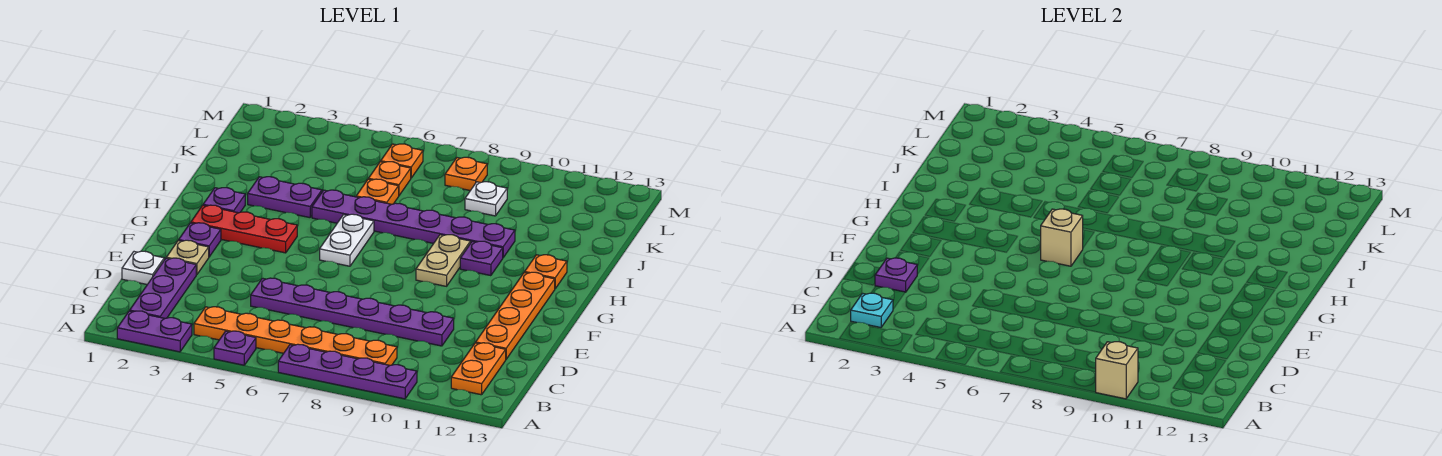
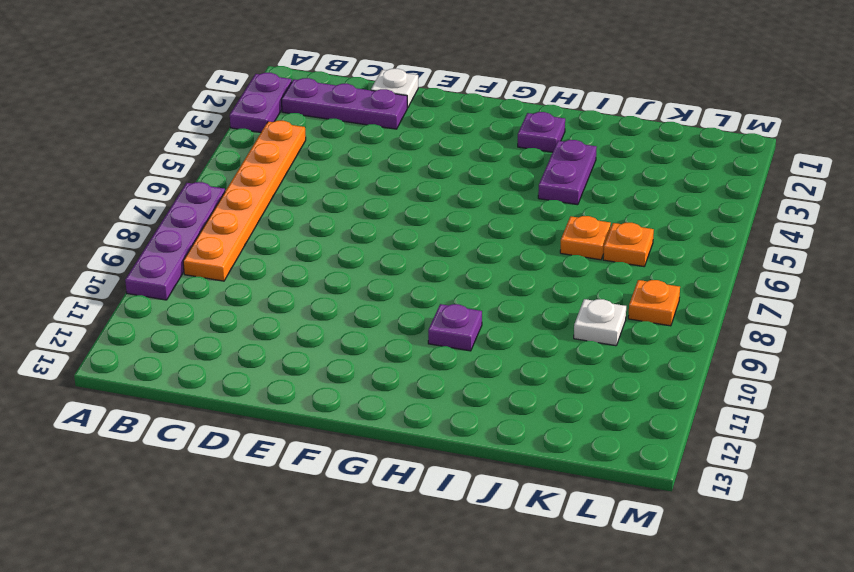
none -> purple 1x1 plate [214,331,256,365]
none -> orange 1x2 plate [451,343,506,395]
none -> purple 1x6 plate [251,278,454,346]

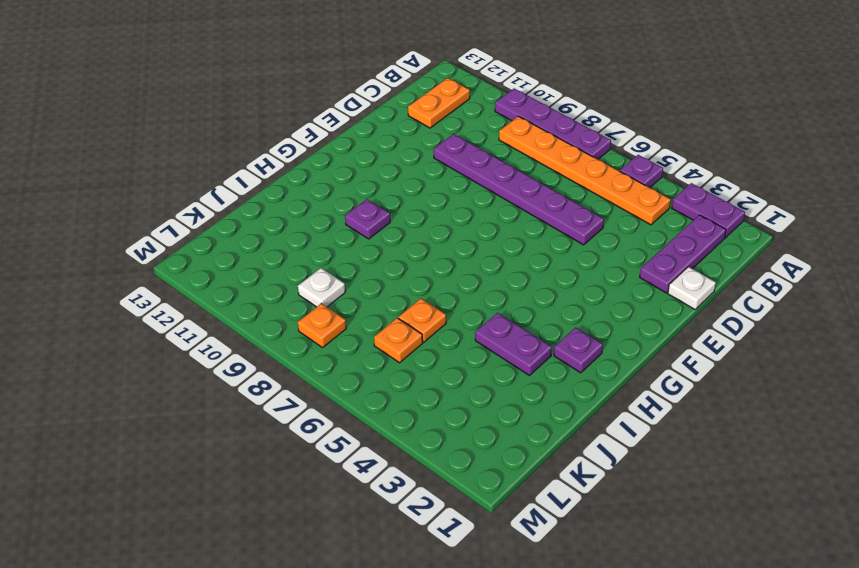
none -> orange 1x4 plate [476,272,555,359]
none -> tan 1x1 plate [166,240,209,275]
none -> purple 1x1 plate [179,223,221,257]

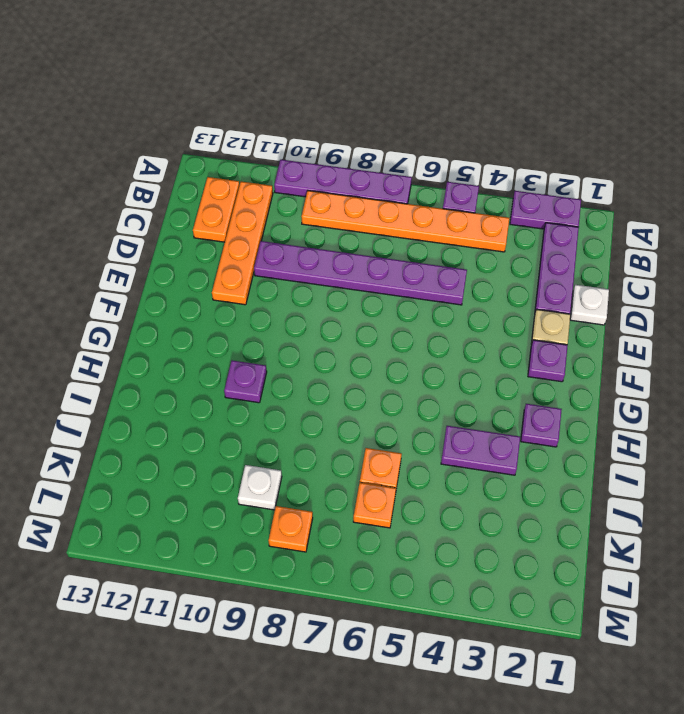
orange 1x4 plate [212,182,273,305] -> orange 1x4 plate moved to [476,272,555,359]
none -> red 1x3 plate [191,205,297,253]
none -> white 1x2 plate [320,214,374,266]
none -> tan 1x2 plate [416,235,470,286]

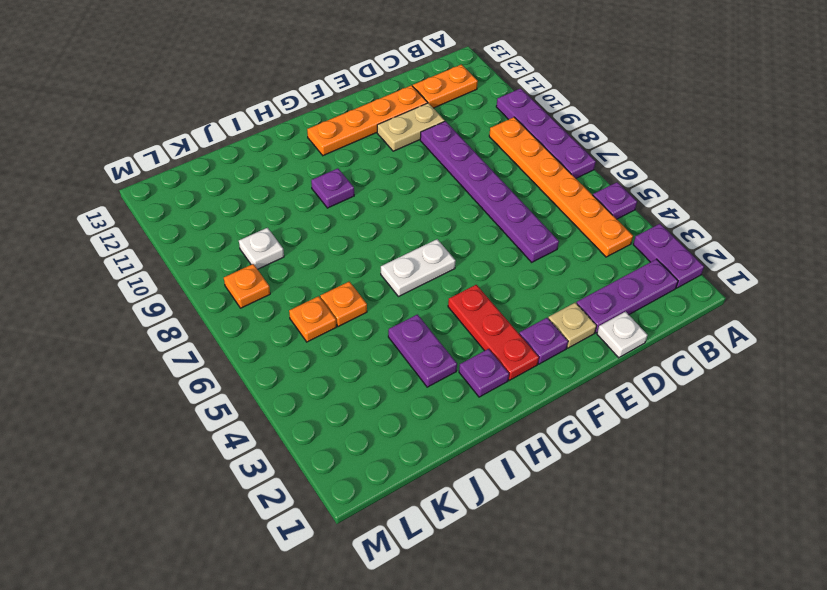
tan 1x2 plate [377,103,445,151] -> tan 1x2 plate moved to [416,235,470,286]
none -> orange 1x1 plate [525,255,567,289]
none -> purple 1x6 plate [312,190,515,257]
none -> orange 1x1 plate [381,144,423,178]

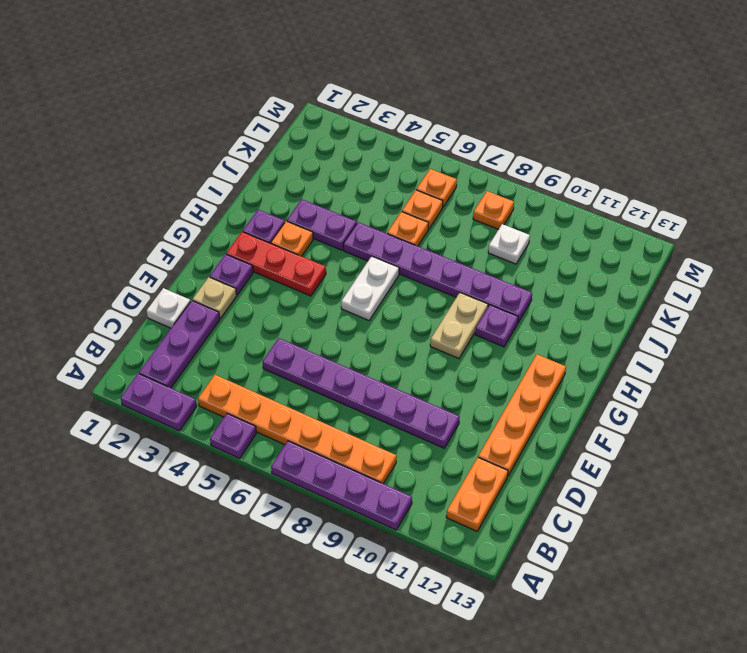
orange 1x1 plate [271,221,313,256] -> orange 1x1 plate moved to [525,255,567,289]
none -> tan 1x1 brick [1096,342,1138,399]
none -> cyan 1x1 plate [851,293,893,328]
none -> purple 1x1 plate [875,258,917,292]

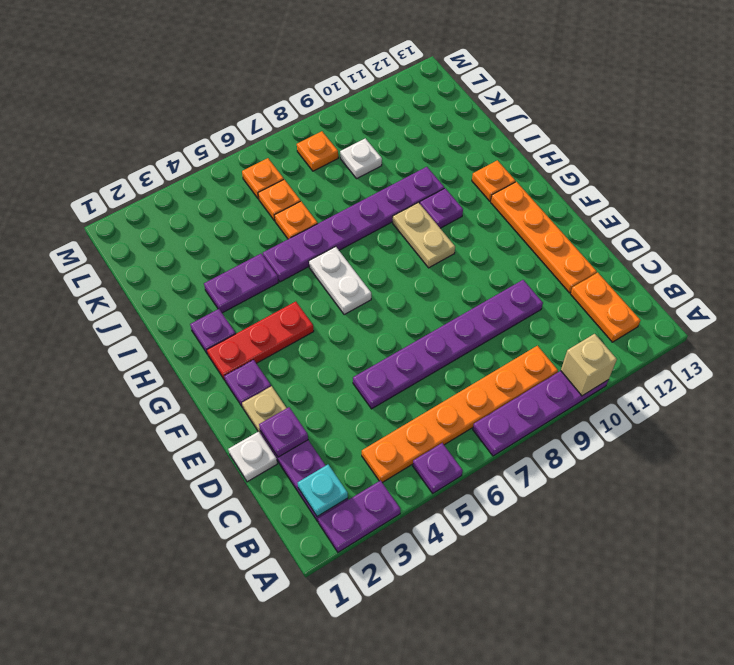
none -> tan 1x1 brick [1041,209,1083,266]

